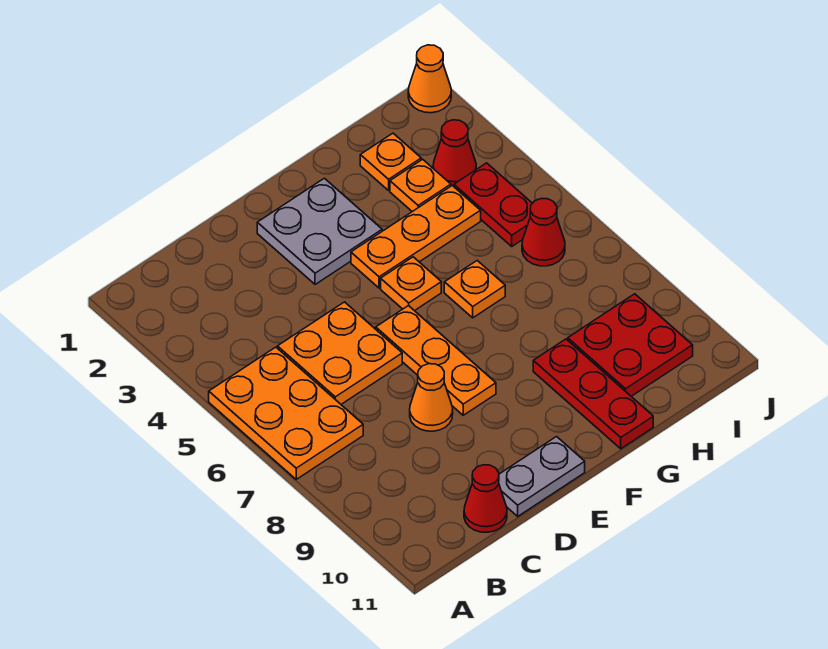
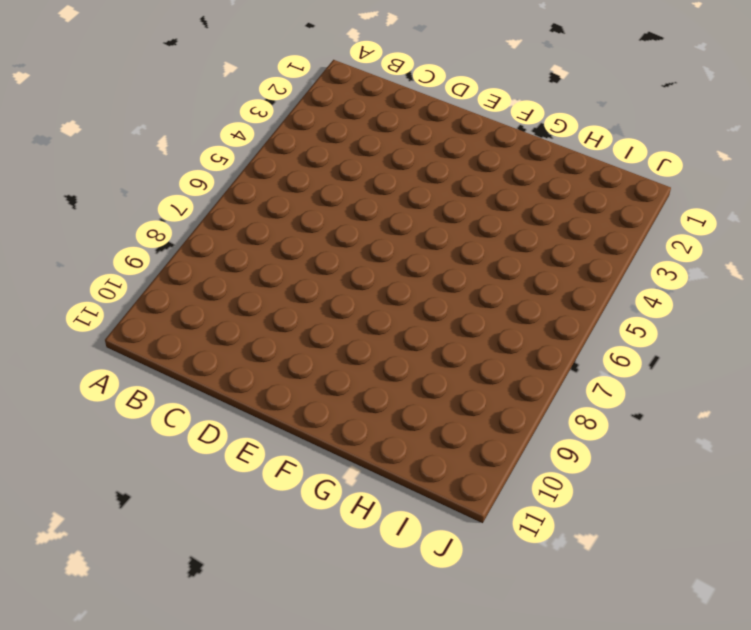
none -> orange 2x3 plate [209,347,363,479]
none -> orange 2x2 plate [277,302,402,404]
none -> red 1x1 cone [464,465,507,532]

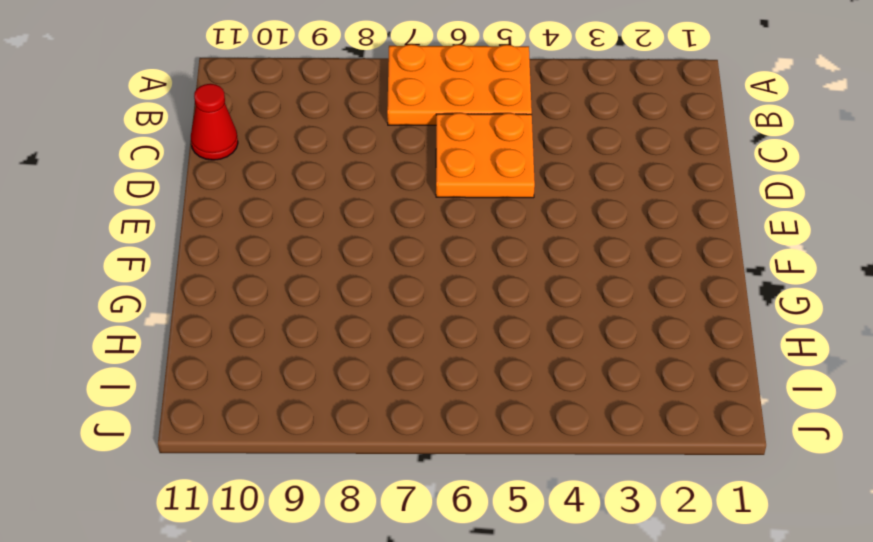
none -> orange 1x1 cone [410,364,453,431]
none -> grey 1x2 plate [499,437,585,516]
none -> grey 2x2 plate [257,178,382,284]

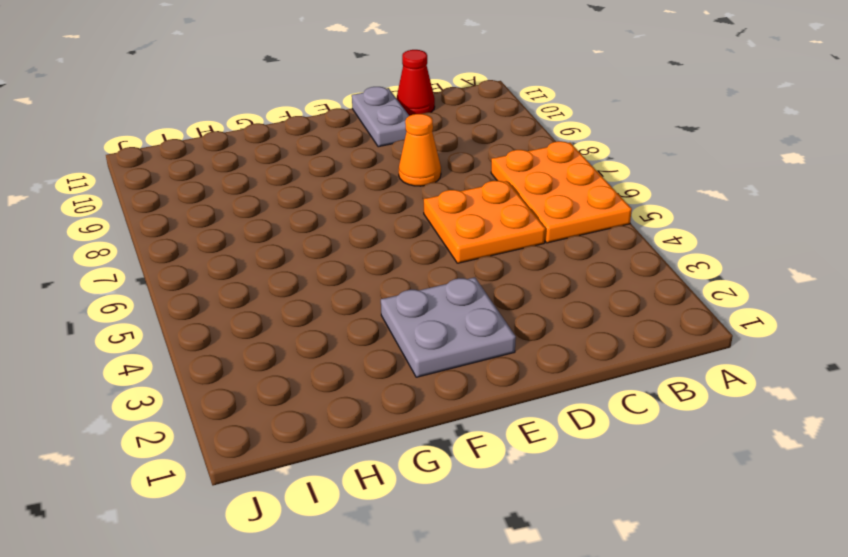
grey 1x2 plate [352,87,409,147] -> grey 1x2 plate turned to [499,437,585,516]
none -> orange 1x3 plate [376,305,496,415]
none -> orange 1x3 plate [351,186,481,288]
none -> orange 1x1 plate [381,257,441,311]

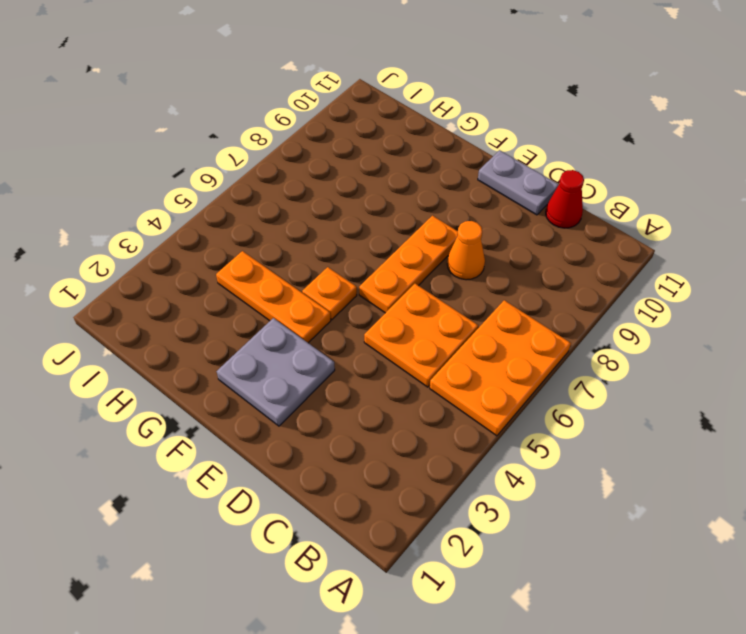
none -> orange 1x1 plate [444,261,505,318]
none -> red 1x3 plate [533,339,653,449]
none -> orange 1x1 plate [360,133,421,190]

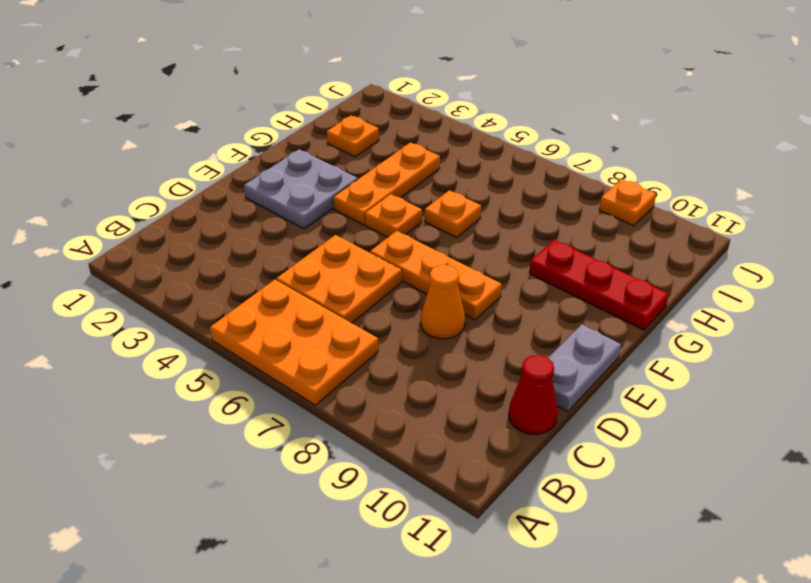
orange 1x1 plate [599,179,656,226] -> orange 1x1 plate moved to [390,159,451,212]
none -> red 2x2 plate [568,294,693,396]
none -> red 1x1 cone [433,120,476,186]
none -> red 1x2 plate [454,163,532,246]

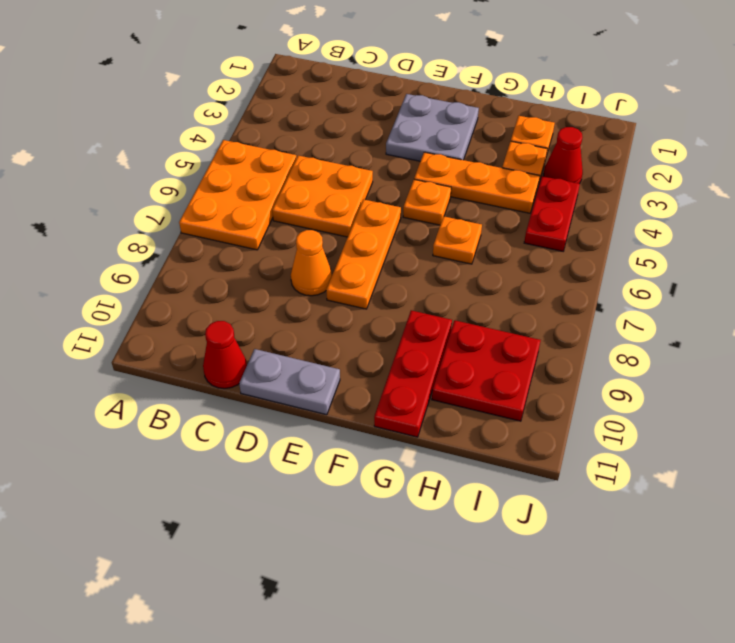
none -> red 1x1 cone [522,199,565,266]
none -> orange 1x1 cone [408,45,451,113]

